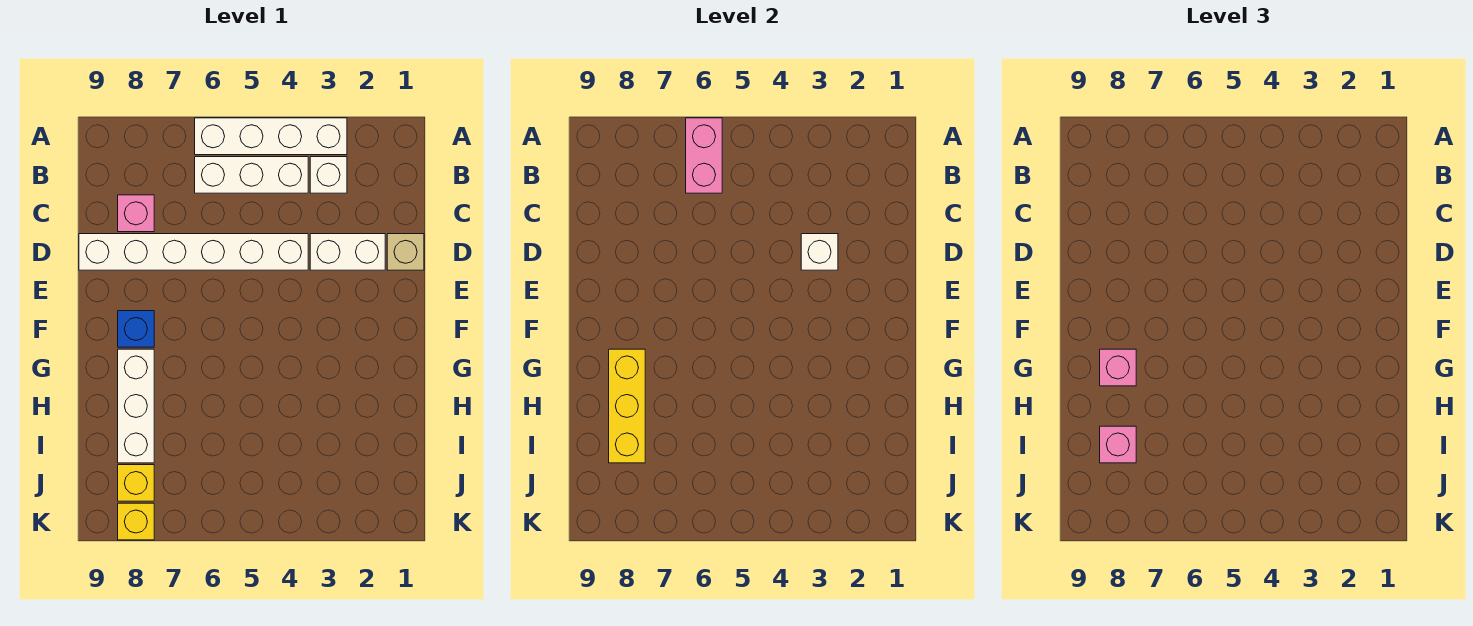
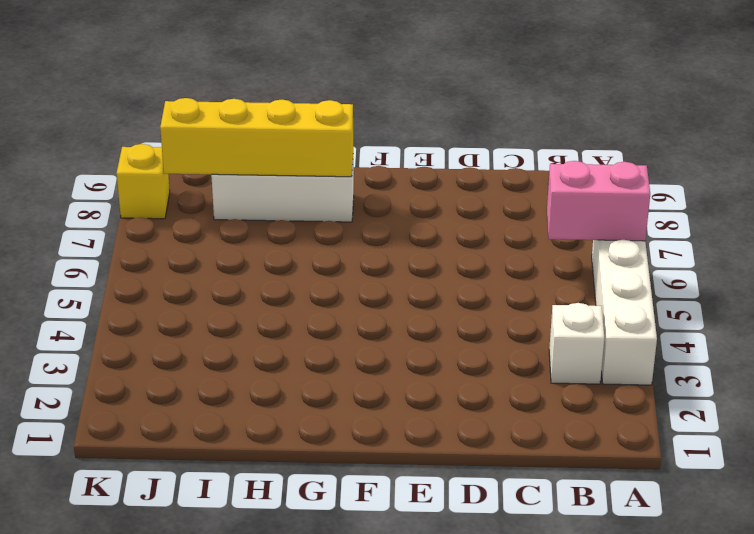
yellow 1x4 brick [160,98,353,177] -> yellow 1x3 brick [609,349,645,463]
none -> white 1x3 brick [195,157,308,193]
none -> pink 1x1 brick [118,195,154,232]
none -> tan 1x1 brick [387,234,424,270]

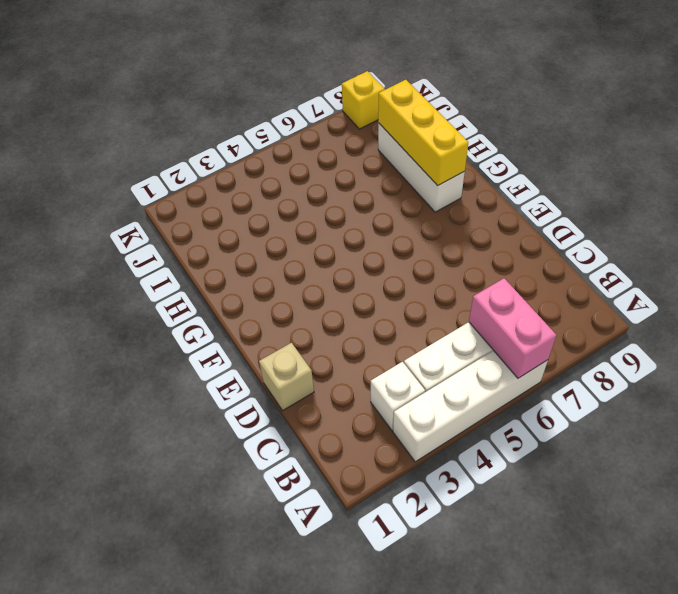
none -> pink 1x1 brick [118,195,154,232]
none -> white 1x2 brick [310,234,385,270]
none -> white 1x6 brick [79,234,308,270]

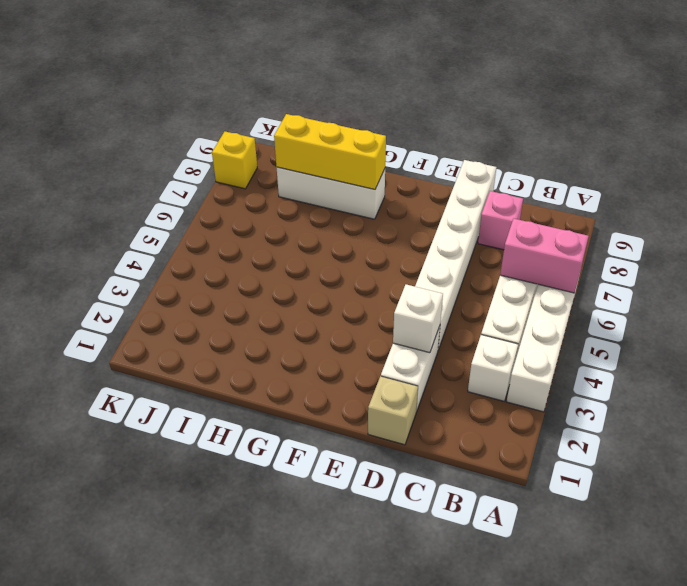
none -> blue 1x1 brick [118,311,154,347]
none -> yellow 1x1 brick [118,465,154,501]
none -> pink 1x1 brick [1100,349,1136,386]

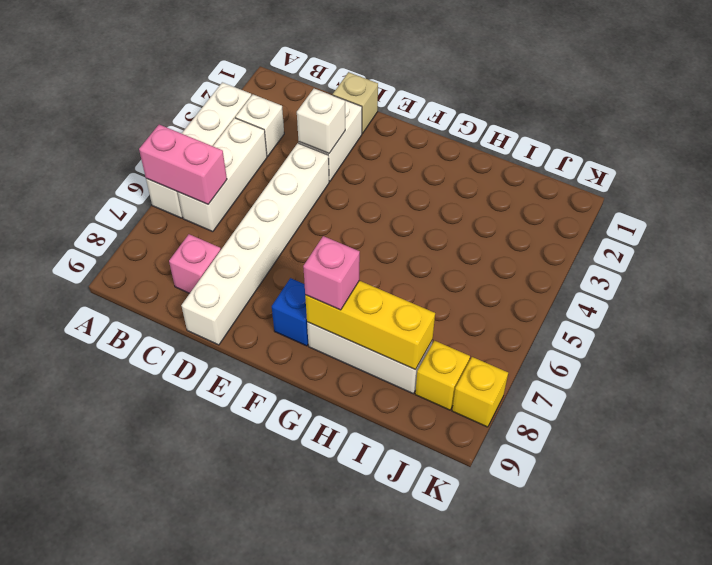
none -> pink 1x1 brick [1100,426,1136,463]

